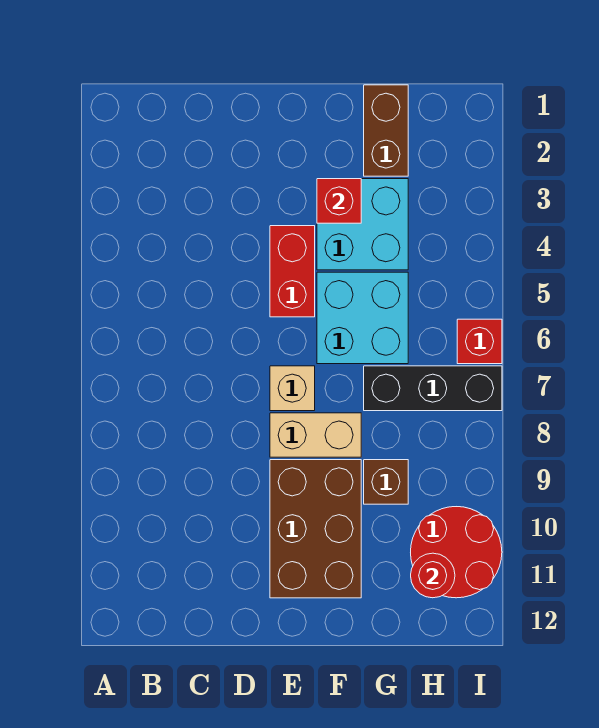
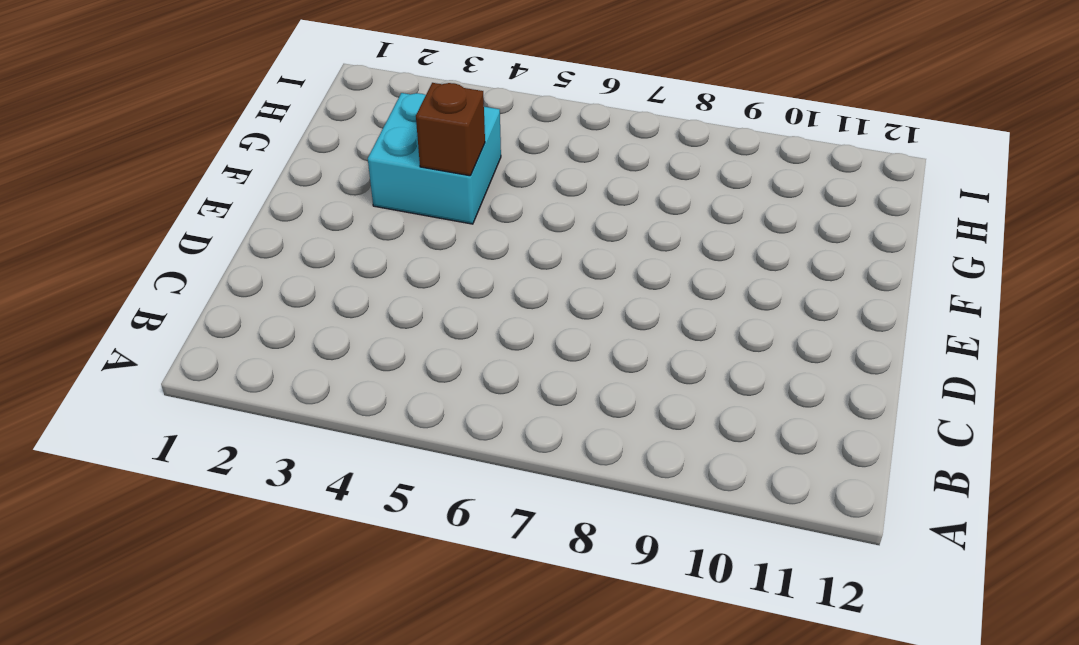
brown 1x1 brick [416,83,485,176] -> brown 1x1 brick moved to [364,460,408,504]
none -> red 1x2 brick [270,226,315,317]
none -> tan 1x1 brick [270,366,315,411]
none -> tan 1x2 brick [270,413,361,457]

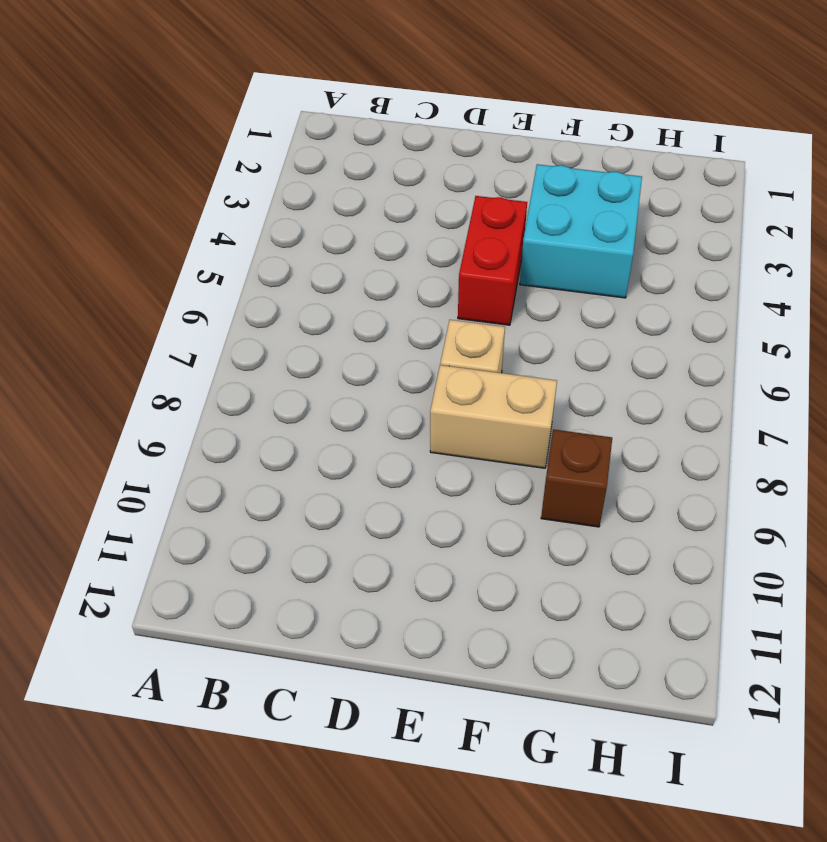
none -> brown 2x3 brick [270,460,361,598]
none -> cyan 2x2 brick [317,272,408,364]
none -> brown 1x2 brick [364,85,408,176]

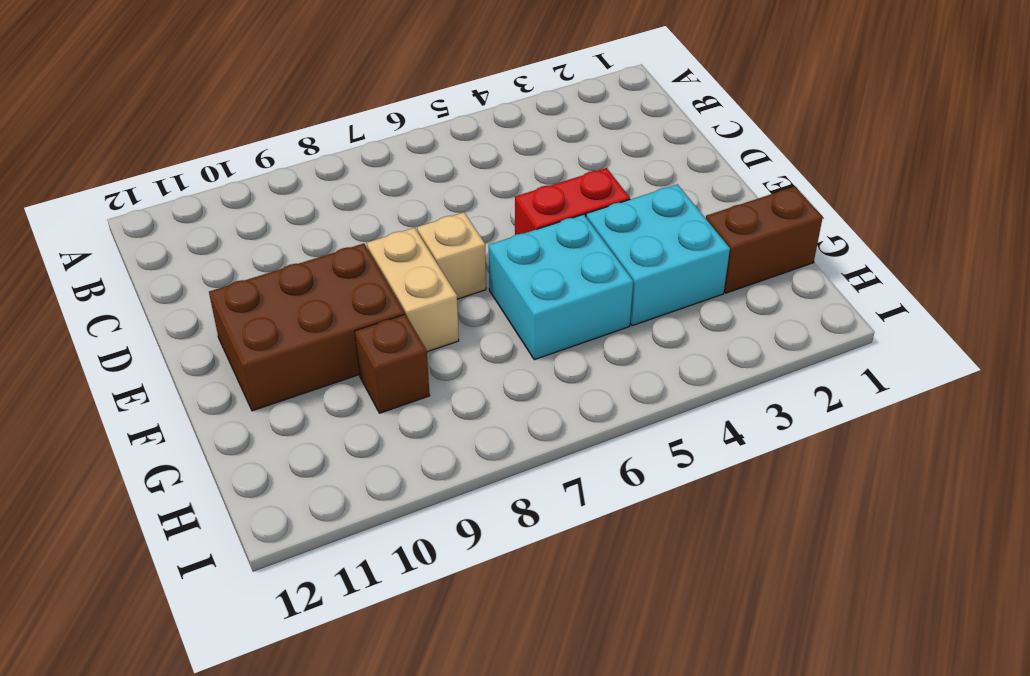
none -> black 1x3 brick [364,366,502,411]
none -> red 2x2 round brick [411,507,502,598]
none -> red 1x1 brick [457,319,502,364]

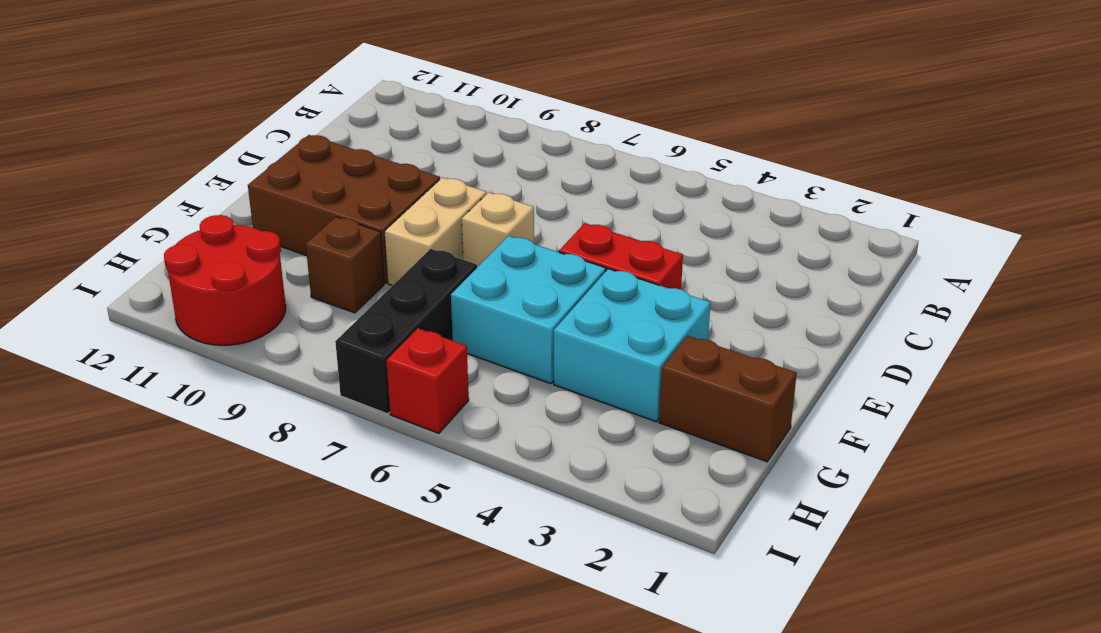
none -> red 1x1 brick [317,179,361,223]
none -> red 1x1 round brick [411,553,455,598]

